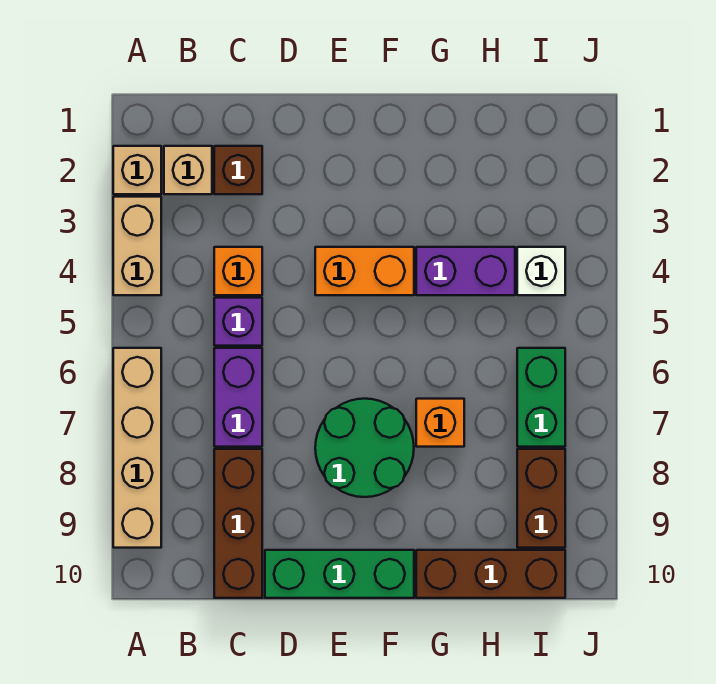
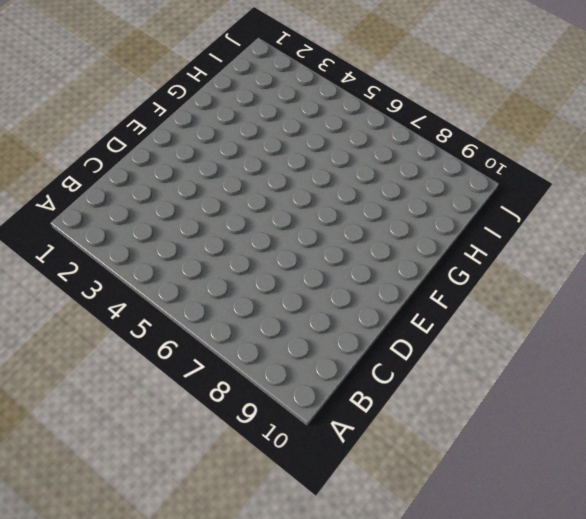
none -> tan 1x1 brick [113,146,161,194]
none -> tan 1x2 brick [113,197,161,295]
none -> tan 1x4 brick [113,348,161,548]

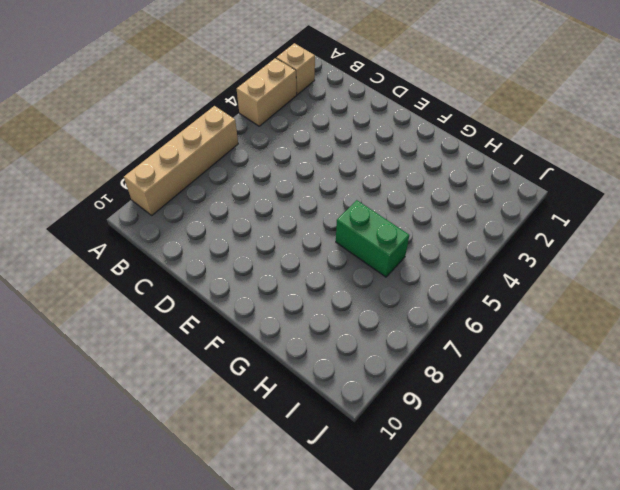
green 1x2 brick [336,200,409,277] -> green 1x2 brick turned to [517,348,565,447]
none -> tan 1x1 brick [164,146,212,194]
none -> brown 1x1 brick [214,146,262,194]
none -> orange 1x1 brick [214,247,262,295]

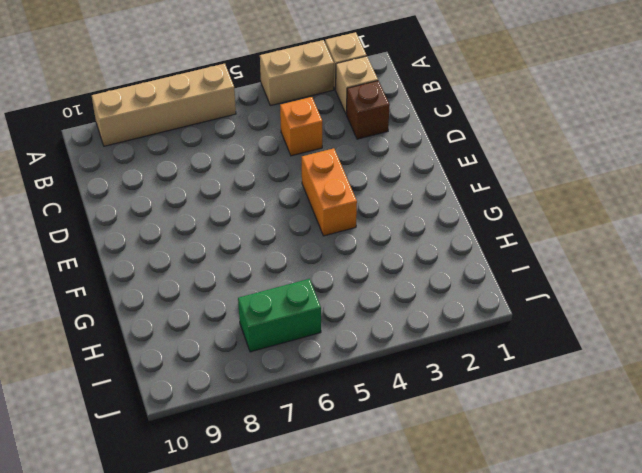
none -> purple 1x1 brick [214,298,262,346]
none -> purple 1x2 brick [214,348,262,447]
none -> brown 1x3 brick [214,449,262,598]

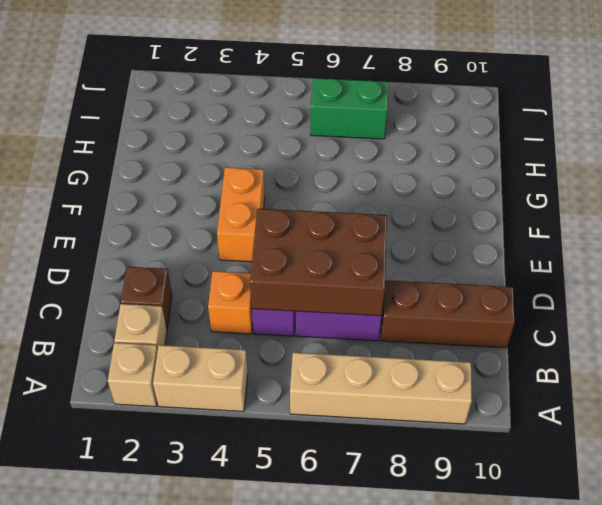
brown 2x3 brick [250,209,387,316] -> none
none -> green 1x3 brick [265,550,414,598]
none -> green 2x2 round brick [315,399,414,497]
none -> purple 1x2 brick [416,247,515,295]

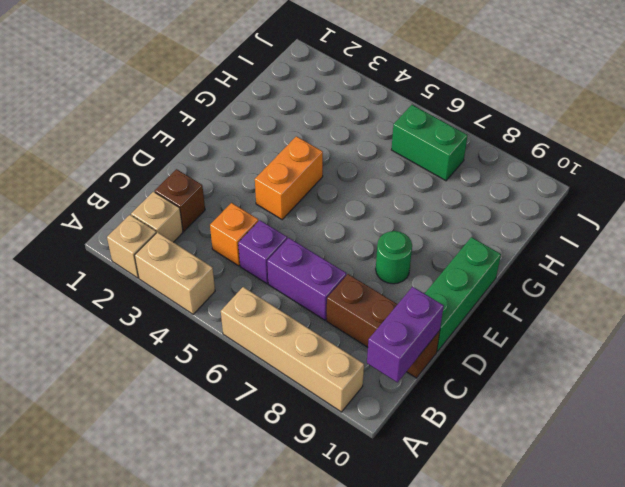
purple 1x2 brick [367,287,444,383] -> purple 1x2 brick moved to [416,247,515,295]
green 1x1 round brick [376,231,412,284] -> green 2x2 round brick [315,399,414,497]
none -> orange 1x1 brick [416,399,464,447]
none -> brown 1x3 brick [416,550,565,598]
none -> white 1x1 brick [517,247,565,295]

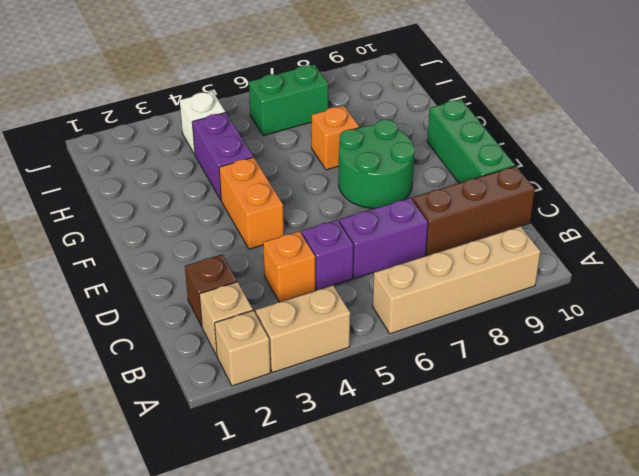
none -> brown 1x3 brick [416,550,565,598]
none -> brown 1x2 brick [517,449,565,548]

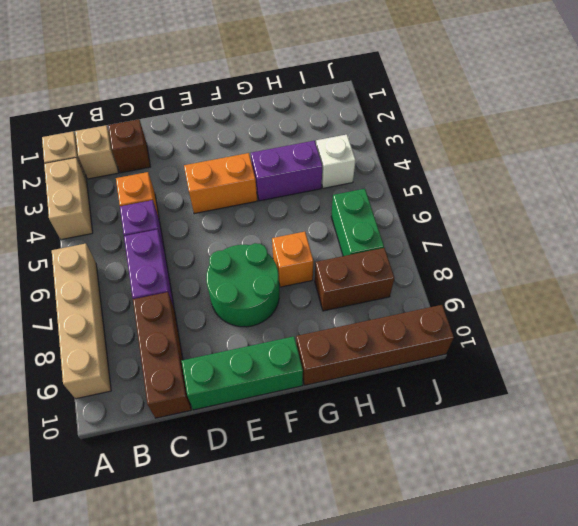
brown 1x4 brick [296,305,454,385] -> brown 1x3 brick [416,550,565,598]
brown 1x2 brick [315,248,394,311] -> brown 1x2 brick turned to [517,449,565,548]

